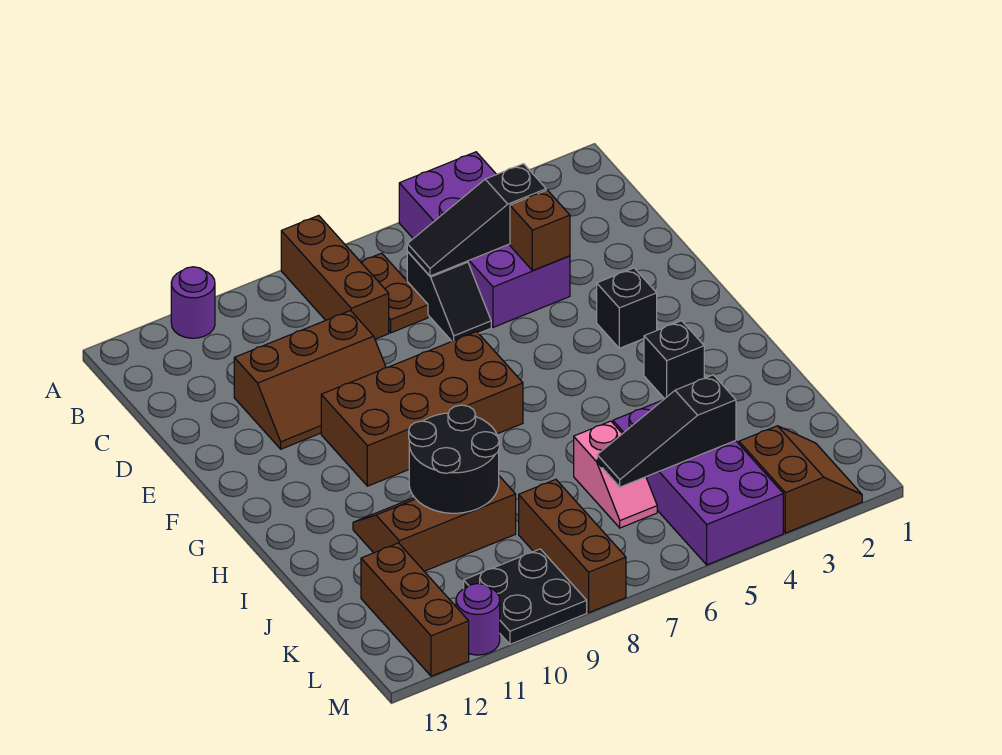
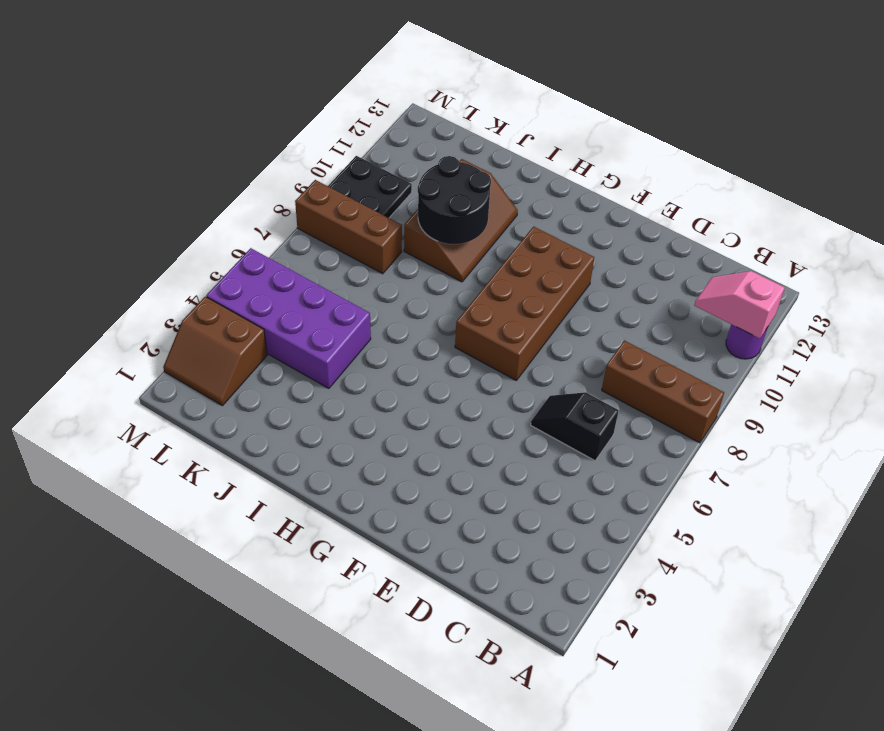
pink 1x2 slope [694,271,785,338] -> pink 1x2 slope moved to [574,421,657,528]
none -> purple 2x4 brick [399,152,570,327]
none -> brown 1x2 plate [361,253,428,333]
none -> brown 2x3 slope [234,311,386,449]

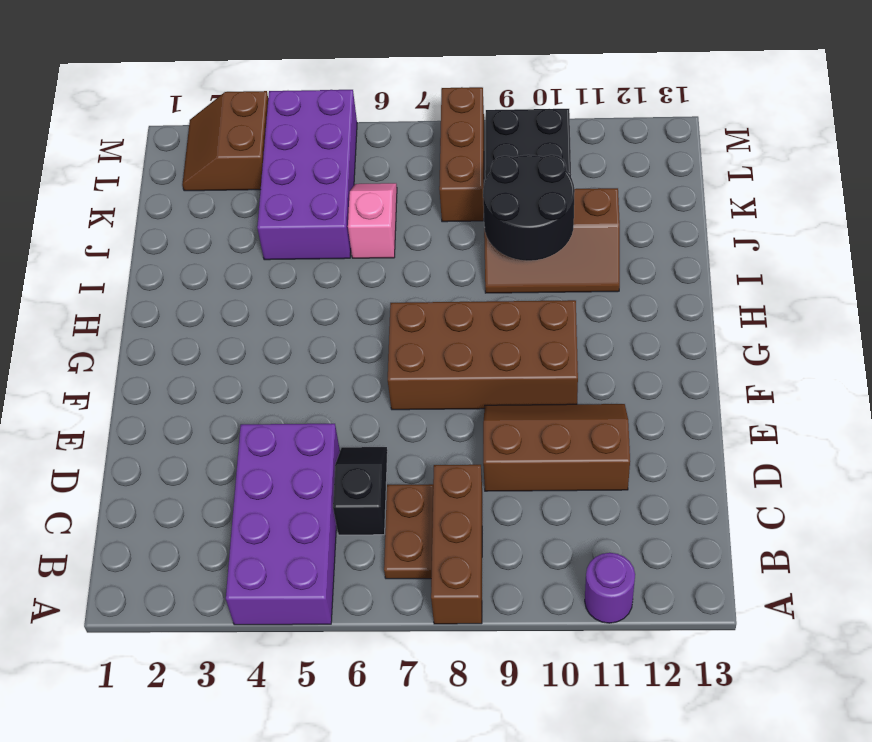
none -> black 1x1 brick [597,268,657,348]
none -> black 1x1 brick [644,321,704,399]
none -> brown 1x3 brick [361,543,469,676]

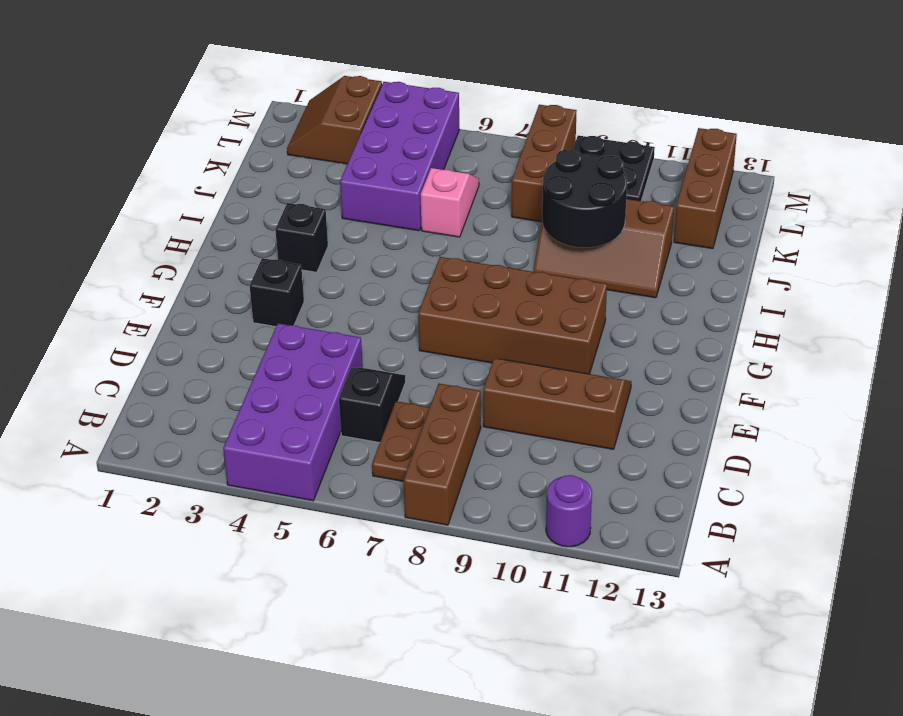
none -> purple 1x1 round brick [456,583,500,655]
none -> black 1x3 slope [407,164,546,276]
none -> brown 1x1 brick [510,190,570,271]

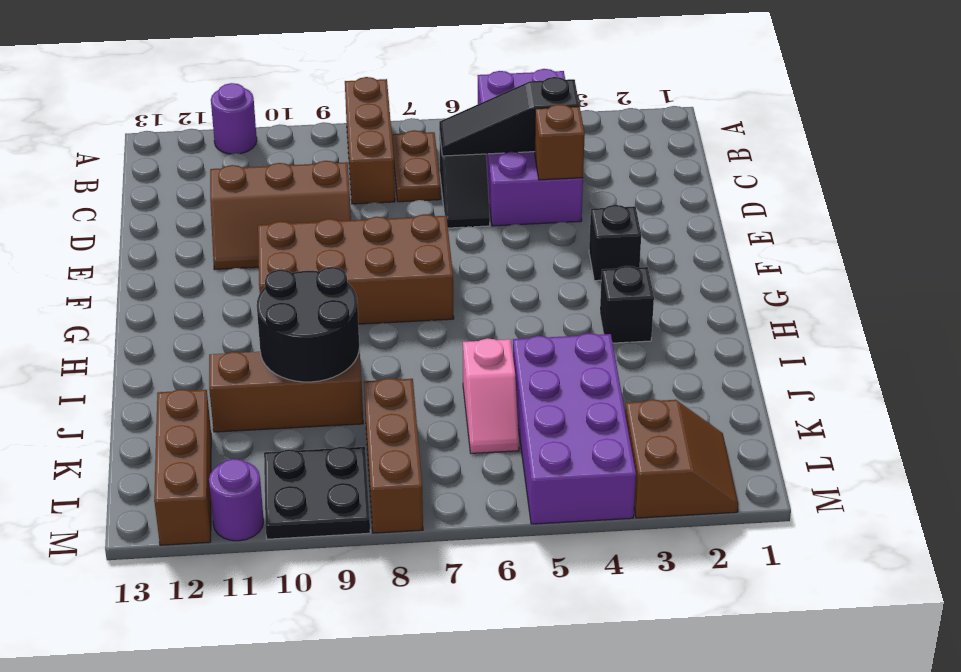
none -> black 1x3 slope [597,375,736,487]

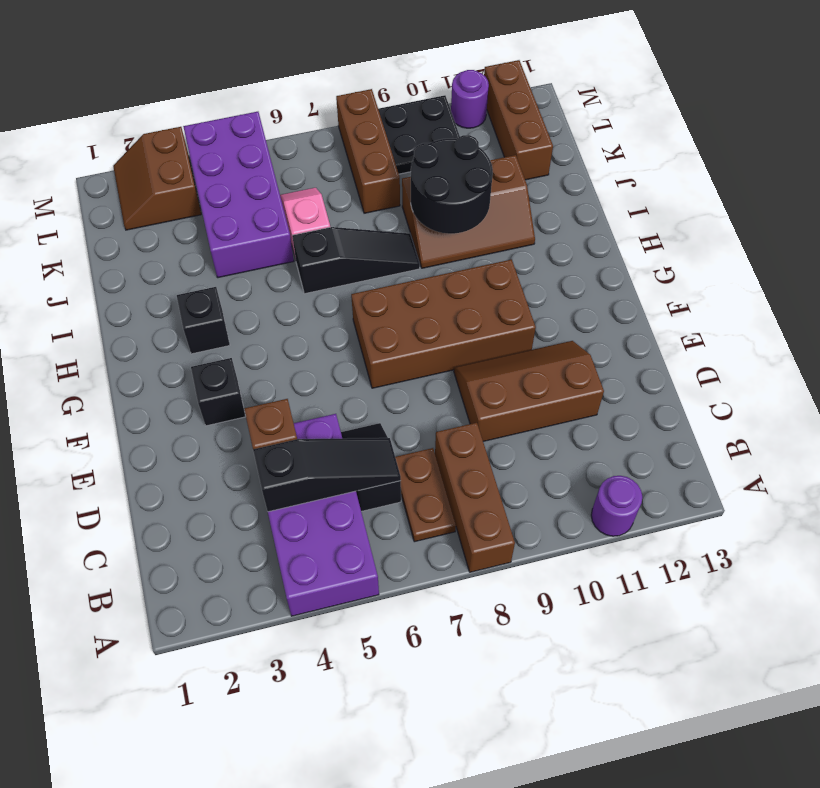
black 1x3 slope [292,227,420,294] -> black 1x3 slope moved to [597,375,736,487]

